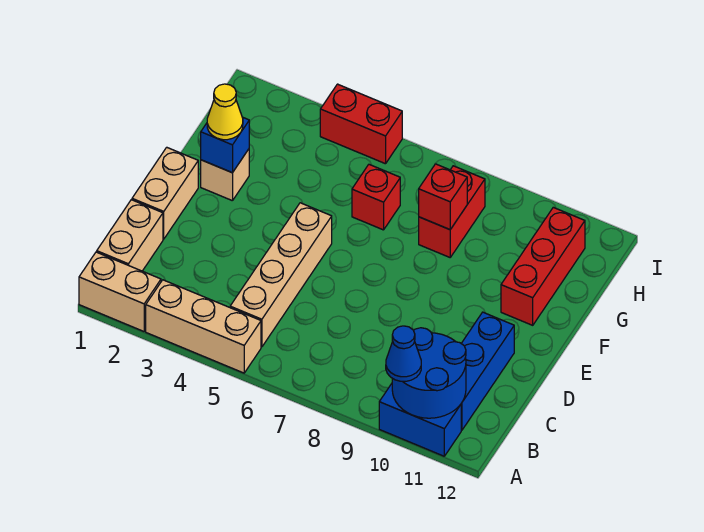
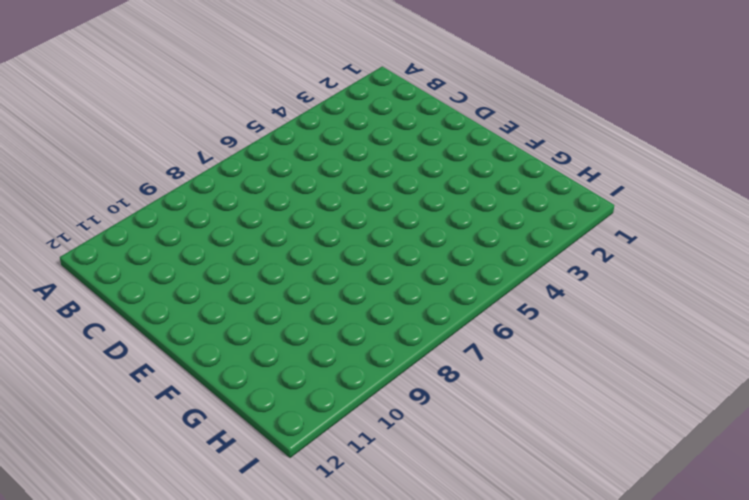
none -> tan 1x2 brick [79,252,161,331]
none -> tan 1x3 brick [146,280,261,373]
none -> blue 1x2 brick [379,384,461,456]

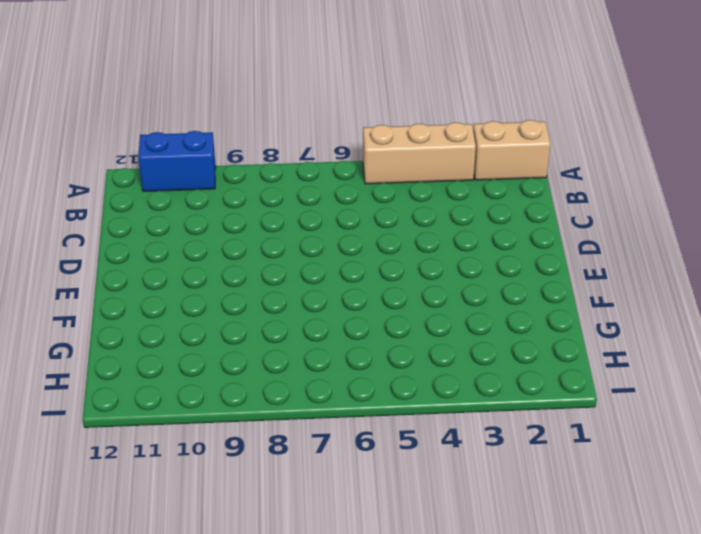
none -> tan 1x2 brick [97,200,163,271]
none -> tan 1x4 brick [230,203,332,347]
none -> blue 1x3 brick [461,312,514,430]

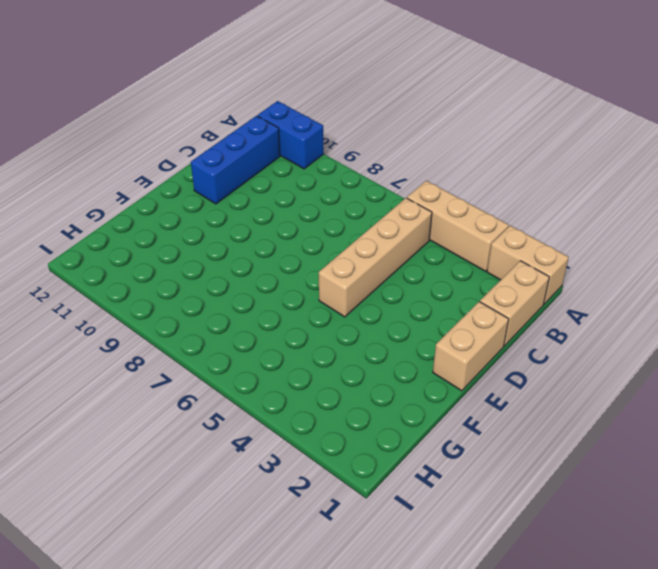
none -> tan 1x1 brick [201,149,249,201]
none -> red 1x3 brick [501,207,585,325]
none -> red 1x1 brick [352,165,400,230]

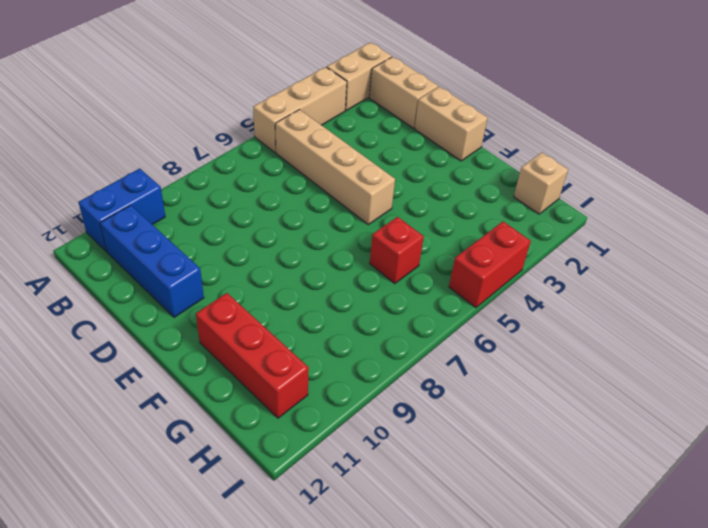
tan 1x1 brick [514,153,568,214] -> tan 1x1 brick moved to [201,149,249,201]
none -> red 1x2 brick [419,166,485,257]
none -> blue 2x2 round brick [392,328,466,418]
none -> blue 1x1 brick [201,117,249,173]

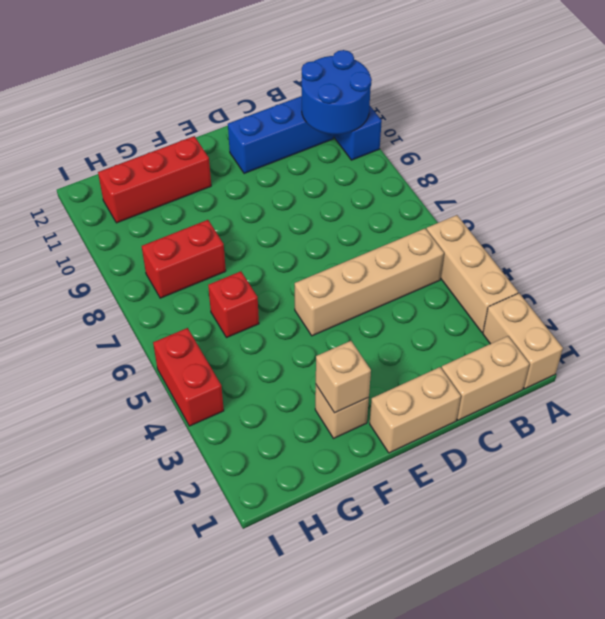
tan 1x1 brick [316,341,371,413] -> blue 1x1 brick [201,117,249,173]
none -> red 1x1 brick [419,164,467,230]
none -> blue 1x1 cone [386,326,421,381]
none -> yellow 1x1 cone [207,84,243,140]

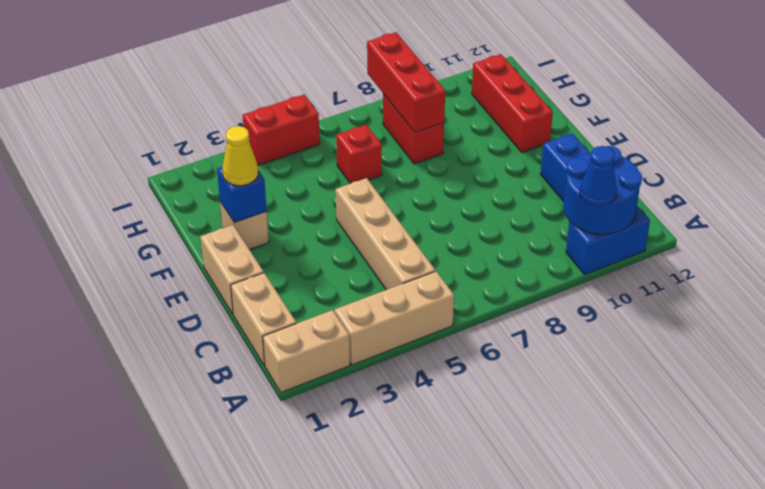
red 1x3 brick [367,32,445,132] -> red 1x1 brick [419,164,467,230]

